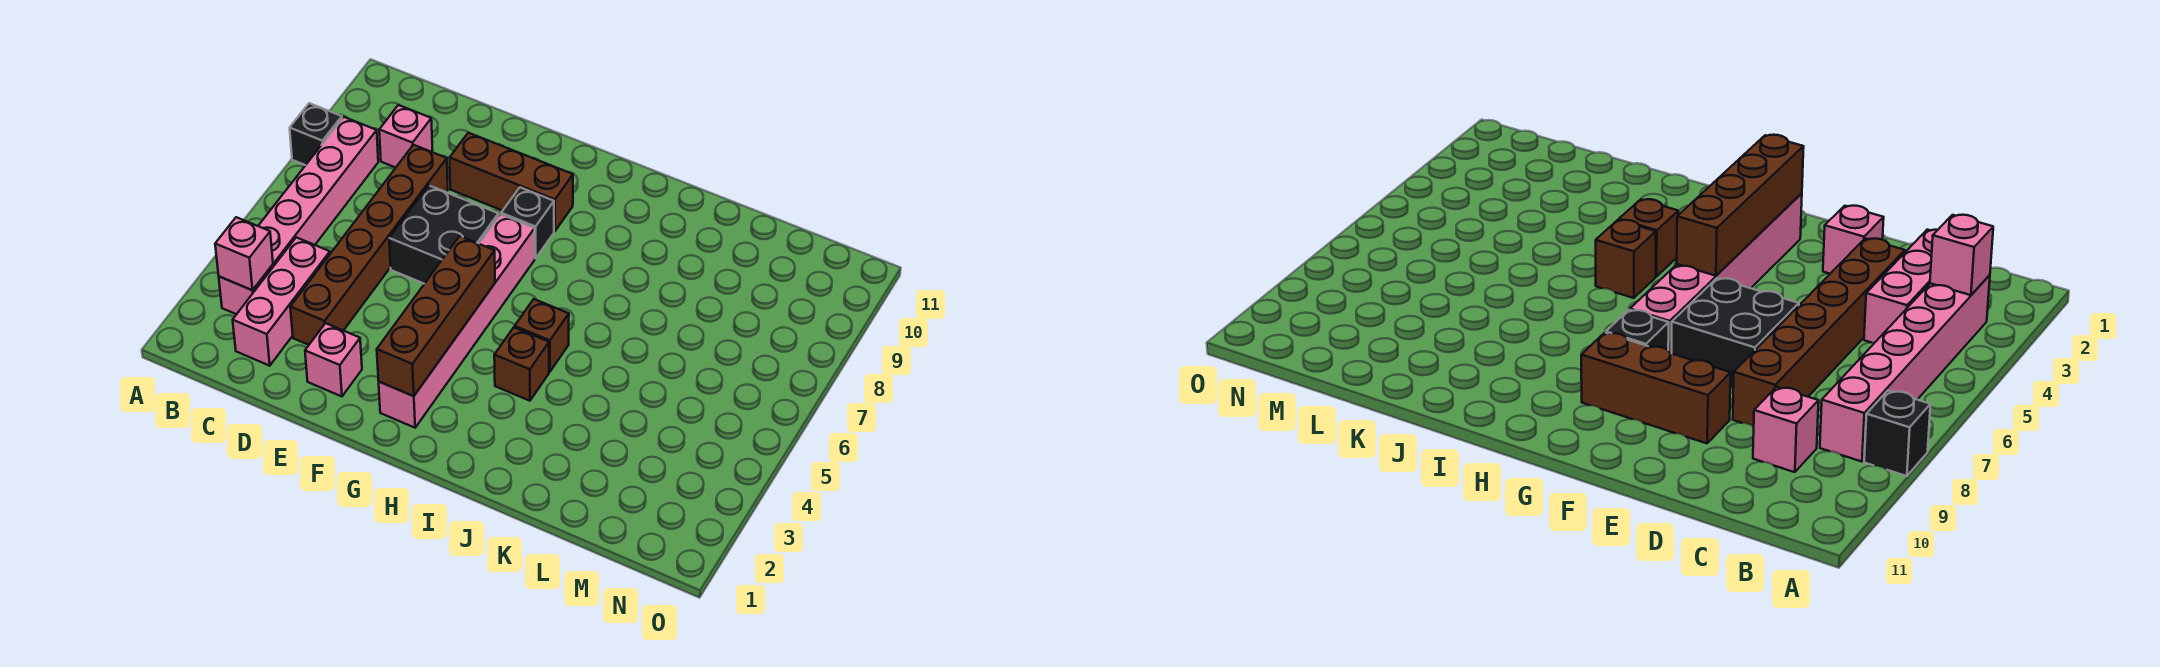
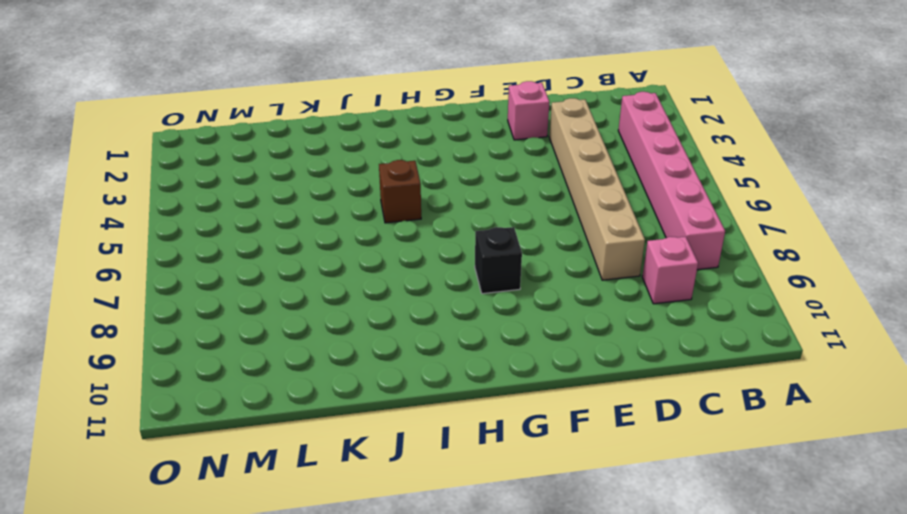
tan 1x6 brick [549,98,645,280] -> brown 1x6 brick [290,145,448,345]
none -> black 1x1 brick [290,103,342,165]
none -> pink 1x3 brick [233,237,330,366]
none -> black 2x2 brick [389,186,499,284]

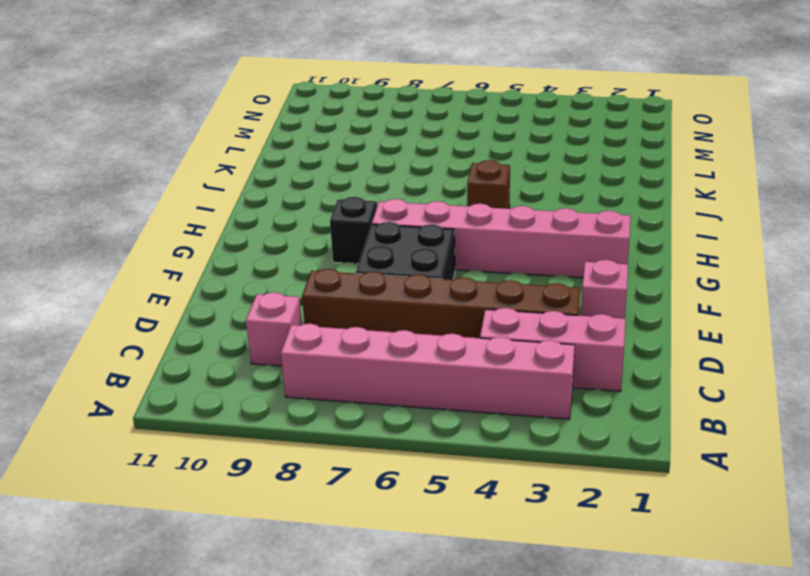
none -> black 1x1 brick [290,103,342,165]
none -> brown 1x3 brick [450,133,573,231]
none -> brown 1x1 brick [494,327,549,401]

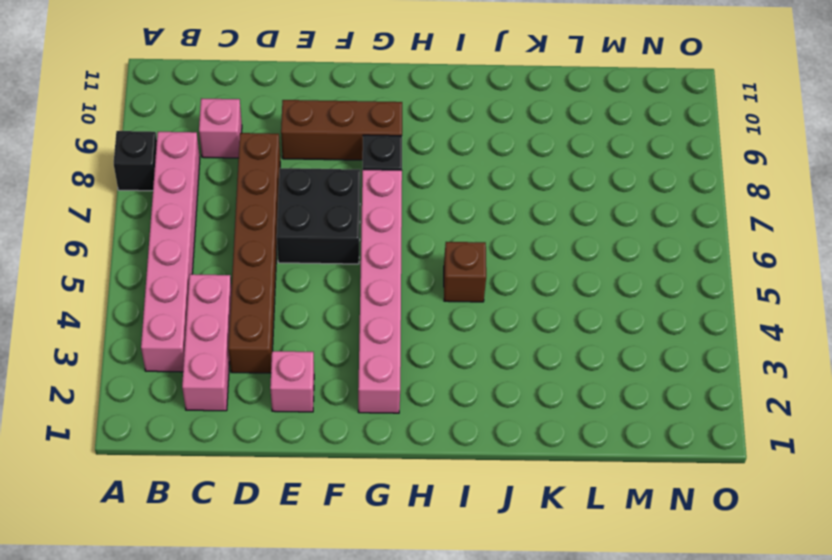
none -> brown 1x1 brick [494,327,549,401]
none -> pink 1x1 brick [215,217,273,290]
none -> brown 1x4 brick [377,236,495,396]

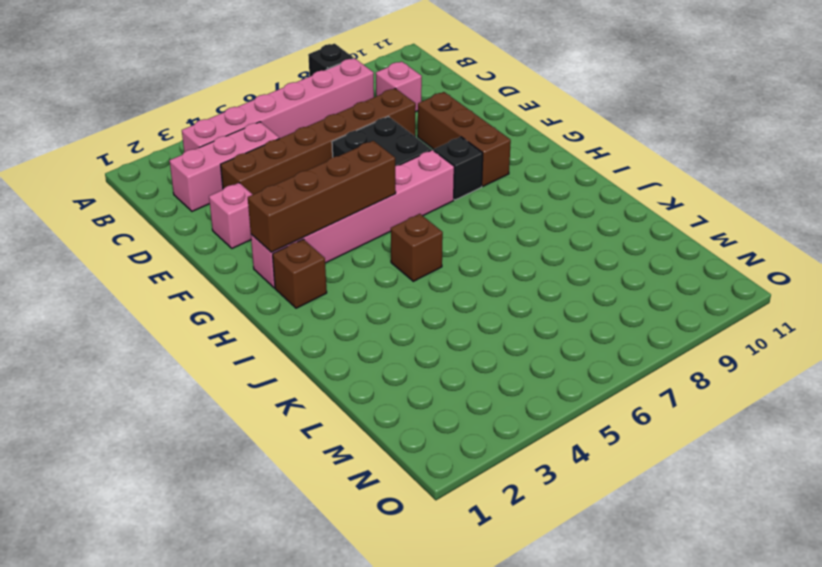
brown 1x1 brick [273,239,327,308] -> brown 1x1 brick moved to [494,327,549,401]
none -> pink 1x1 brick [215,217,273,290]

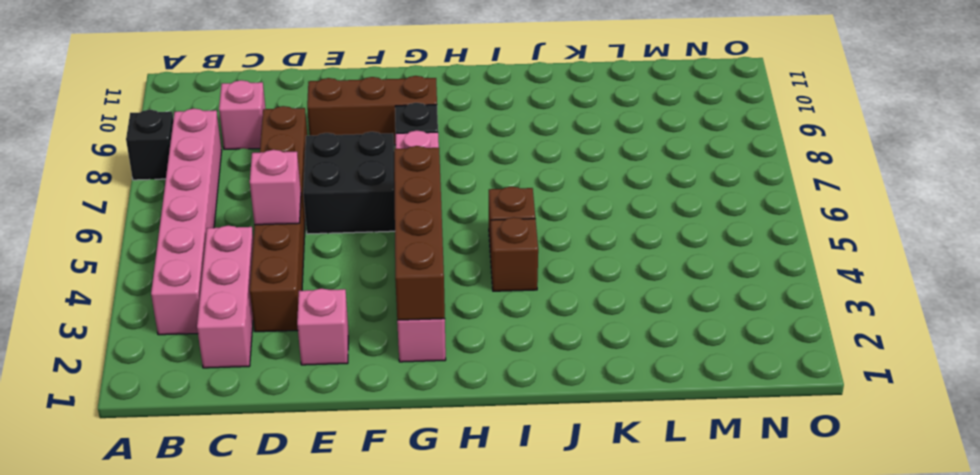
pink 1x1 brick [250,150,301,225] -> pink 1x1 brick moved to [215,217,273,290]

